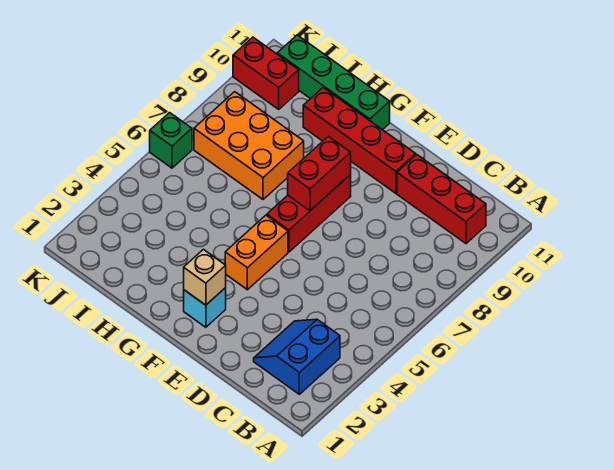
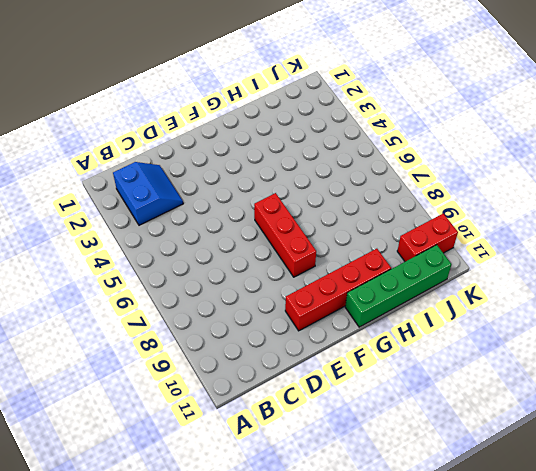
none -> red 1x3 brick [397,155,486,243]
none -> cyan 1x1 brick [184,288,226,327]
none -> orange 1x2 brick [225,215,288,290]

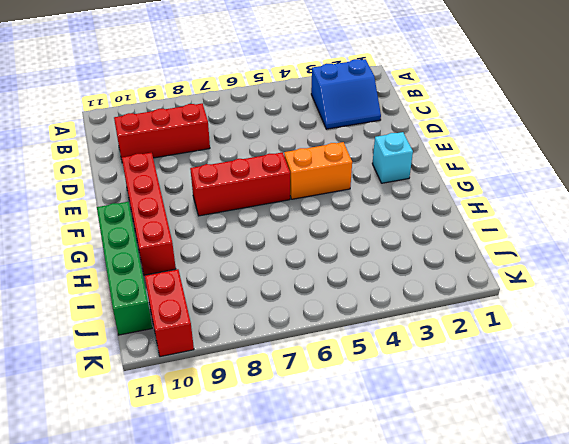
red 1x3 brick [114,104,210,163] -> red 1x3 brick turned to [397,155,486,243]
none -> orange 2x3 brick [194,92,304,199]
none -> green 1x1 brick [150,113,192,168]
none -> tan 1x1 brick [184,249,226,305]

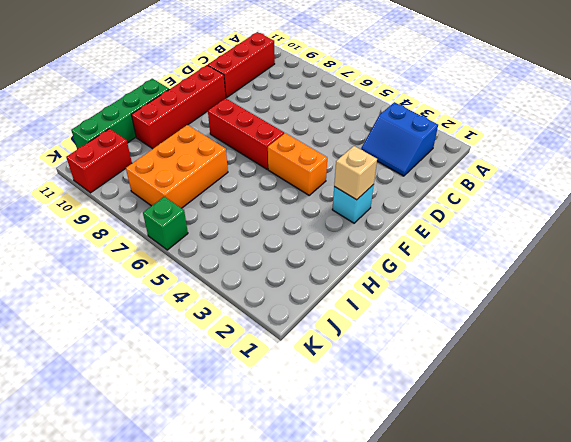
none -> red 1x2 brick [288,136,351,211]

